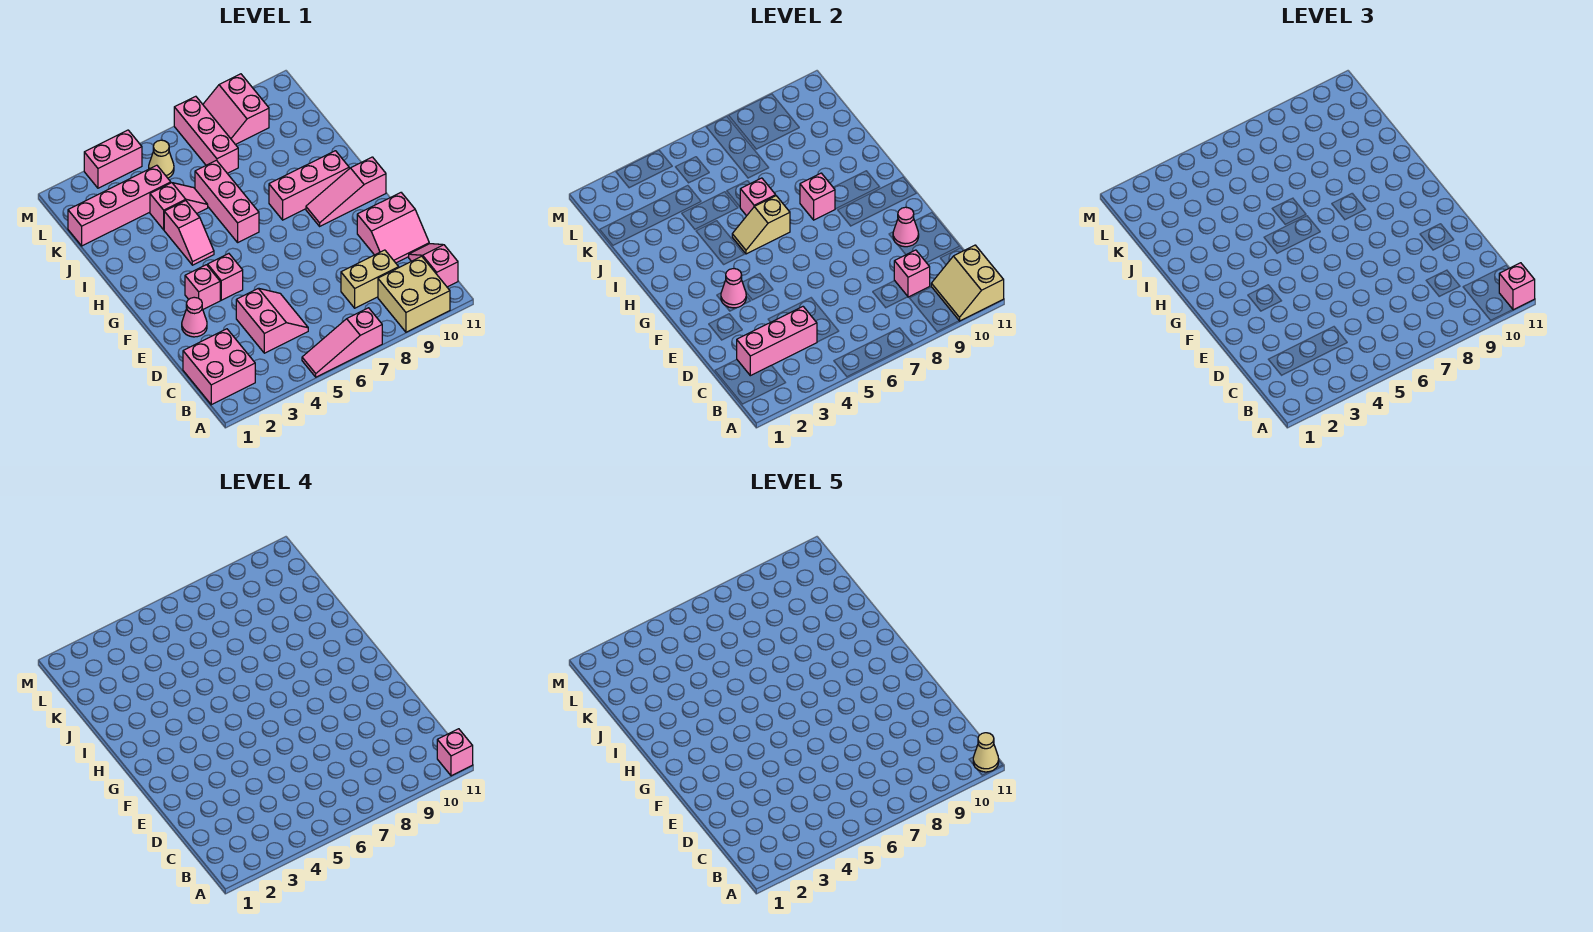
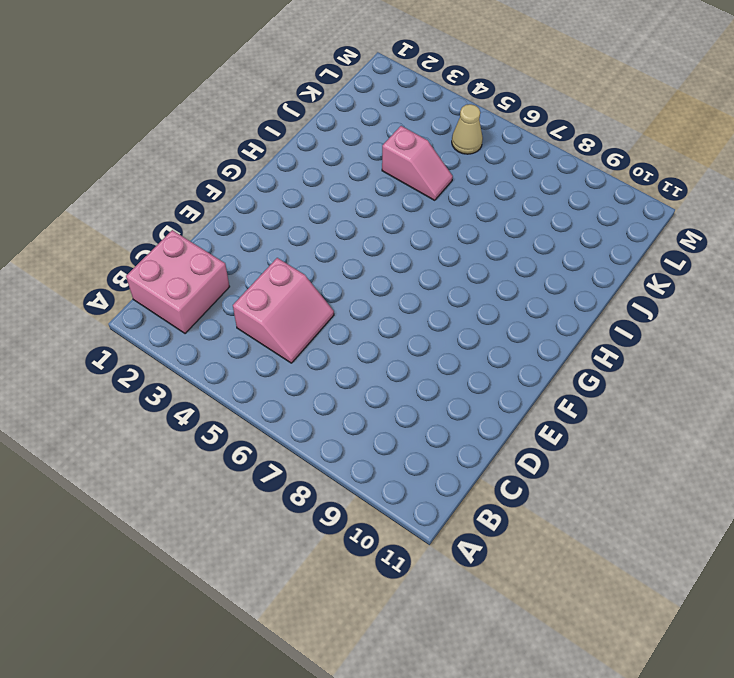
none -> pink 1x3 slope [302,308,382,377]
none -> tan 2x2 brick [378,256,450,332]
none -> pink 1x2 slope [409,244,458,287]
none -> tan 1x2 brick [341,250,399,308]

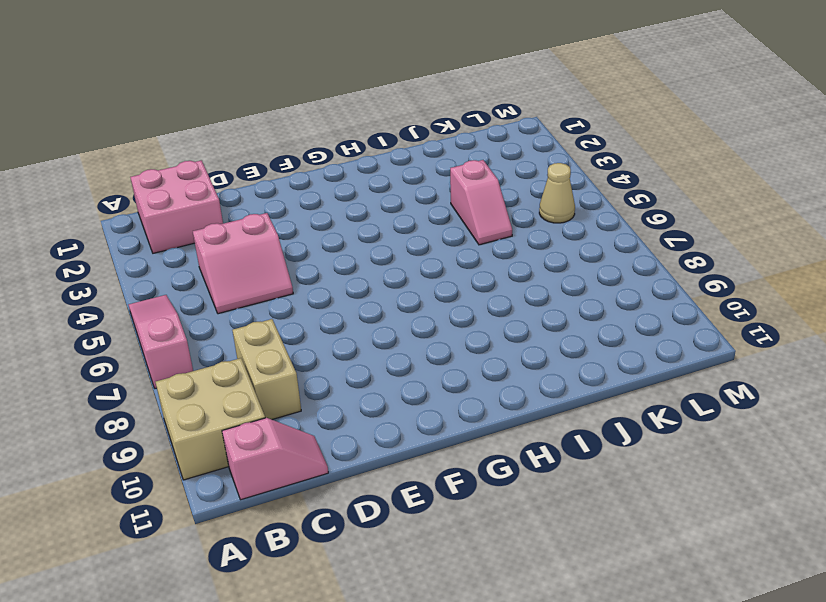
none -> pink 2x2 slope [357,193,429,263]
none -> pink 1x1 cone [182,297,207,337]
none -> pink 1x1 brick [185,265,220,309]
none -> pink 1x1 brick [208,254,243,300]

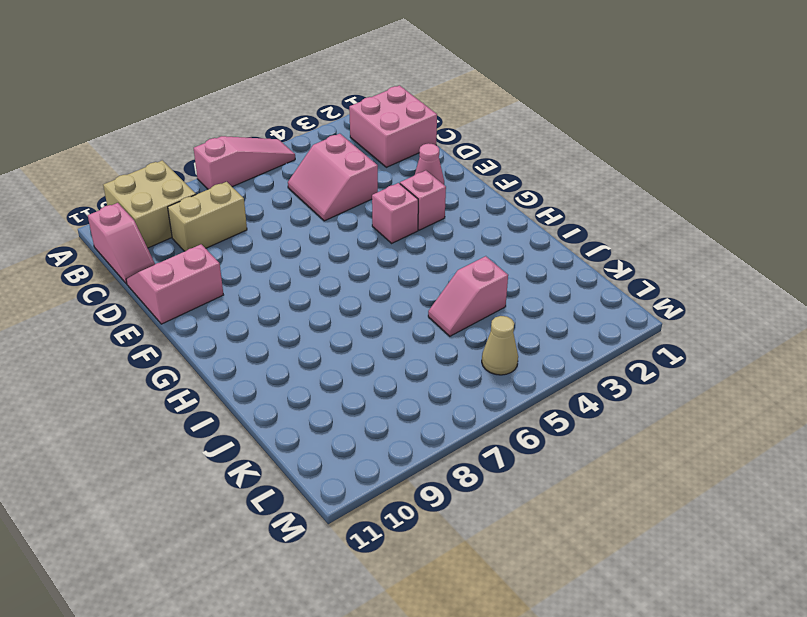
none -> pink 1x3 slope [306,157,386,226]
none -> pink 1x2 slope [164,201,214,265]
none -> pink 1x3 brick [195,160,259,242]
none -> pink 1x3 brick [269,151,349,220]

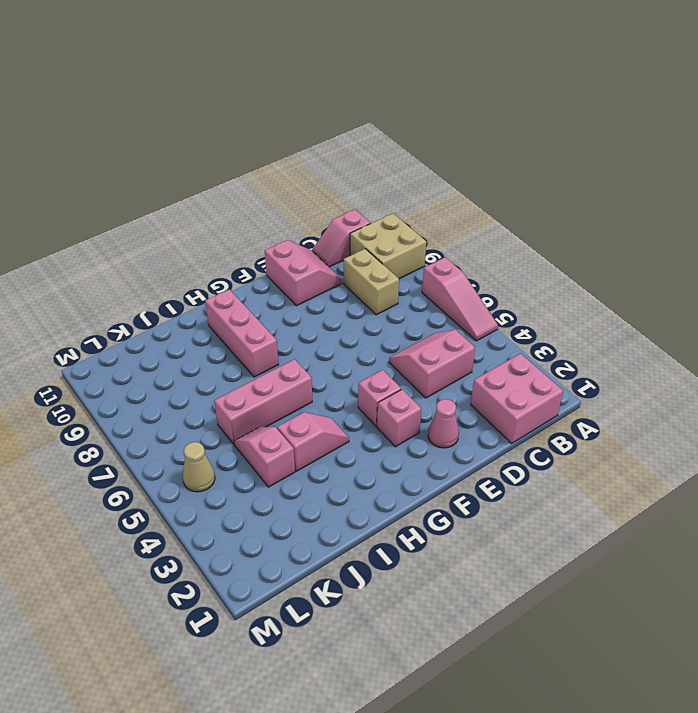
none -> pink 1x3 slope [306,157,386,226]
none -> pink 1x4 brick [68,165,171,246]
none -> pink 1x3 brick [174,96,238,173]
none -> pink 2x2 slope [203,74,269,145]

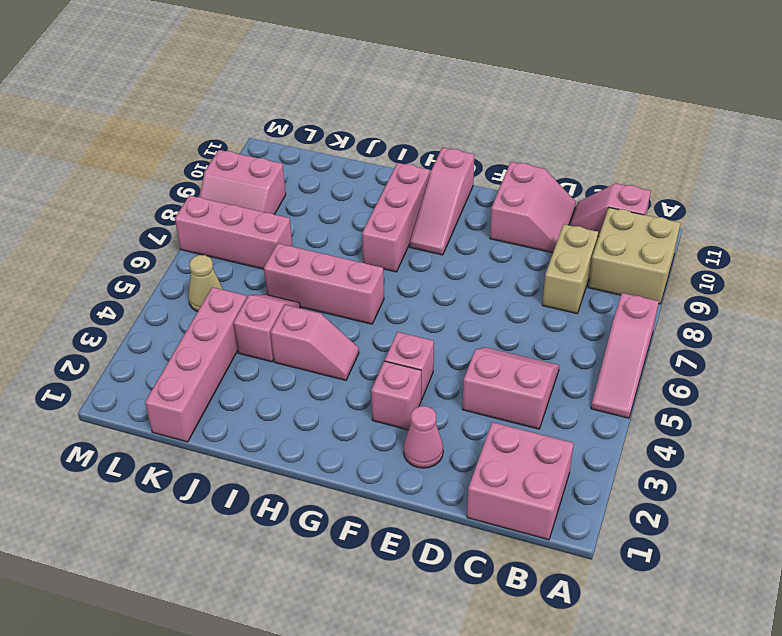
none -> pink 1x2 brick [84,130,142,188]
none -> tan 2x2 slope [931,245,1004,321]
none -> pink 1x3 brick [737,307,817,376]
none -> pink 1x1 brick [894,250,930,297]

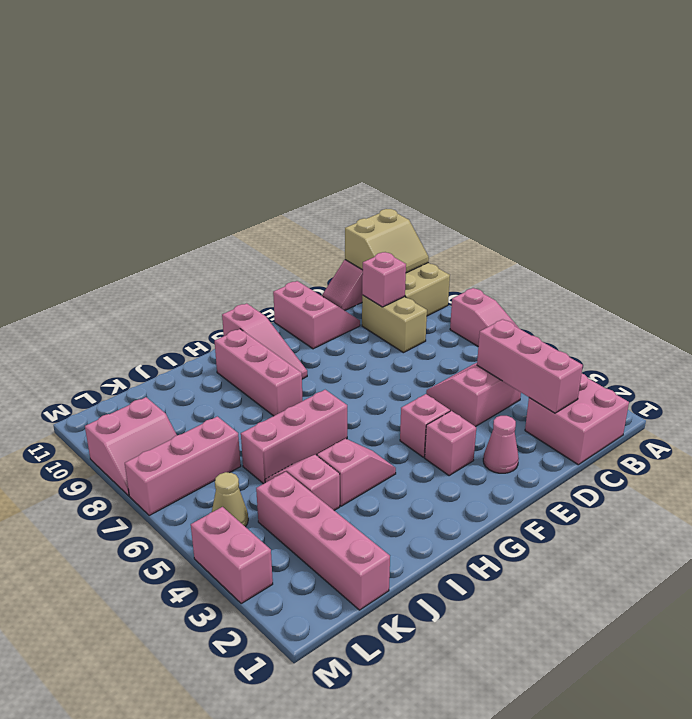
none -> pink 1x1 cone [893,207,919,247]
none -> pink 1x1 cone [721,269,746,308]
none -> tan 1x2 slope [732,196,790,254]
none -> pink 1x1 brick [800,173,835,220]

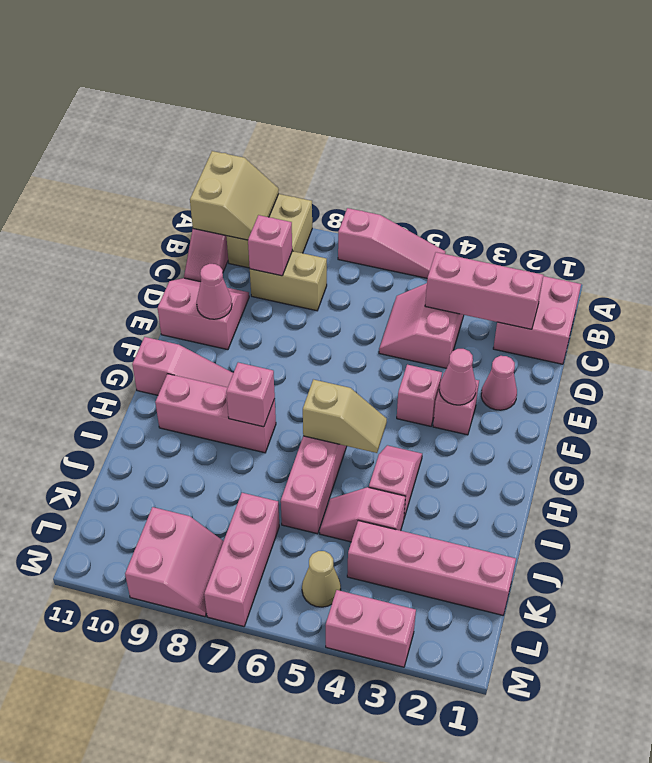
none -> pink 1x1 brick [740,178,776,216]
none -> pink 1x1 brick [1499,263,1535,310]
none -> pink 1x1 brick [437,729,473,776]
none -> tan 1x1 cone [973,733,999,772]

